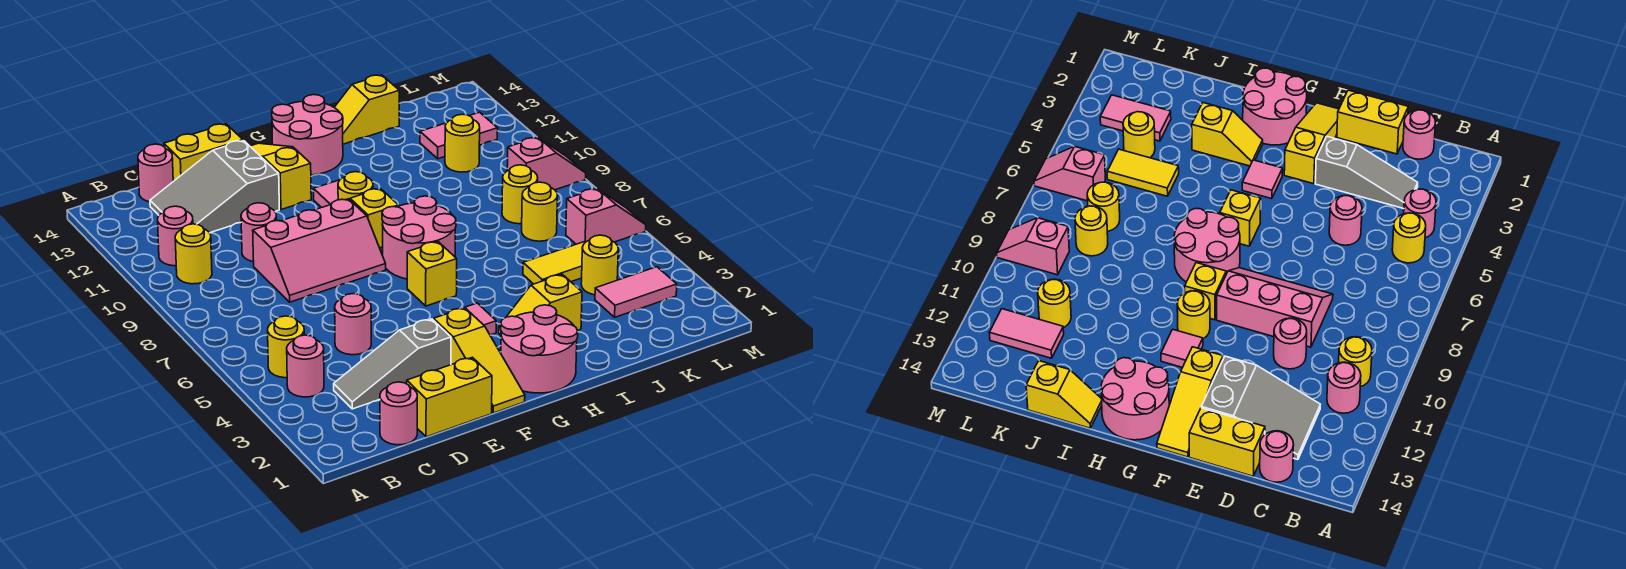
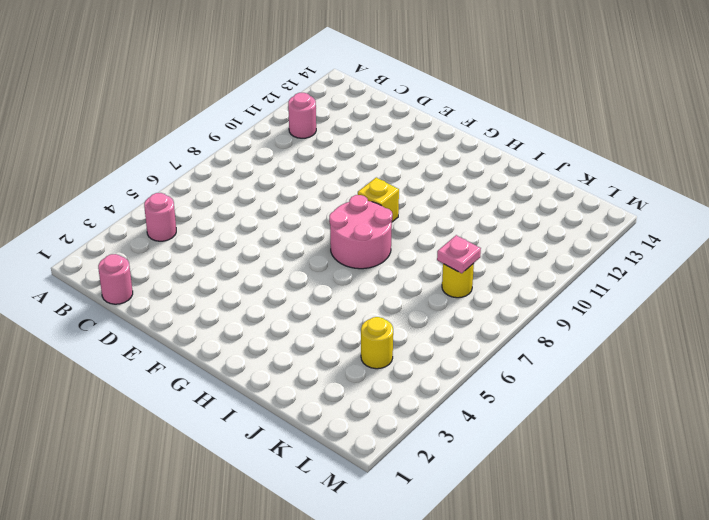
pink 1x1 plate [437,235,481,273] -> none
none -> yellow 1x1 round brick [268,316,304,378]
none -> yellow 1x1 round brick [175,224,212,284]
none -> grey 1x3 slope [334,319,451,409]
none -> grey 2x3 slope [150,141,279,233]

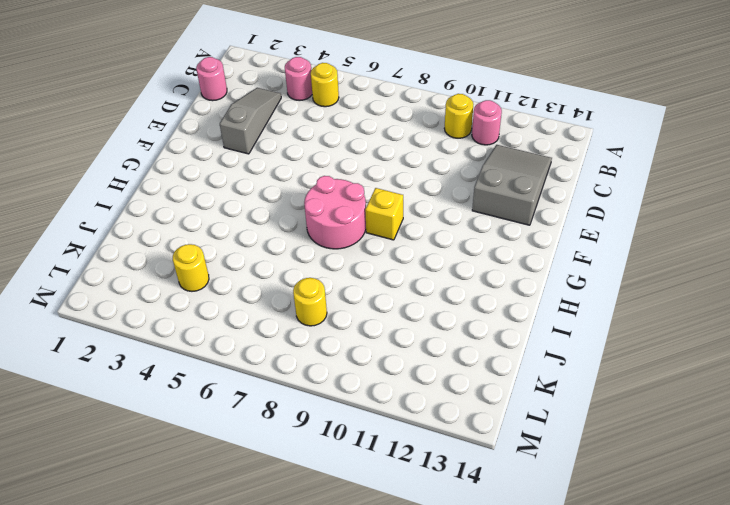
none -> pink 1x1 round brick [138,144,173,202]
none -> yellow 1x2 brick [407,357,492,437]
none -> pink 1x1 round brick [335,294,371,355]
none -> pink 2x3 slope [253,199,386,302]

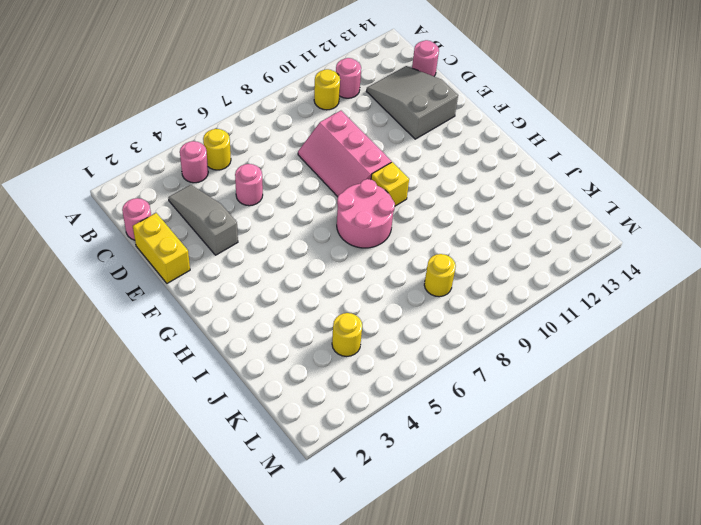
none -> pink 1x1 round brick [241,203,277,262]
none -> yellow 1x2 brick [164,124,243,181]
none -> yellow 1x3 slope [434,308,525,413]
none -> yellow 1x3 slope [250,143,311,210]

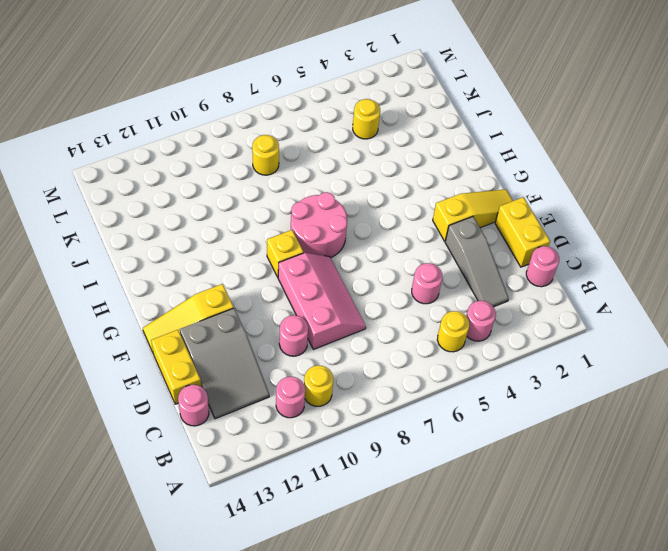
none -> pink 2x2 round brick [501,305,578,393]
none -> pink 1x1 tile [465,303,496,335]
none -> yellow 1x1 brick [407,242,457,306]
none -> yellow 1x1 round brick [338,172,373,200]

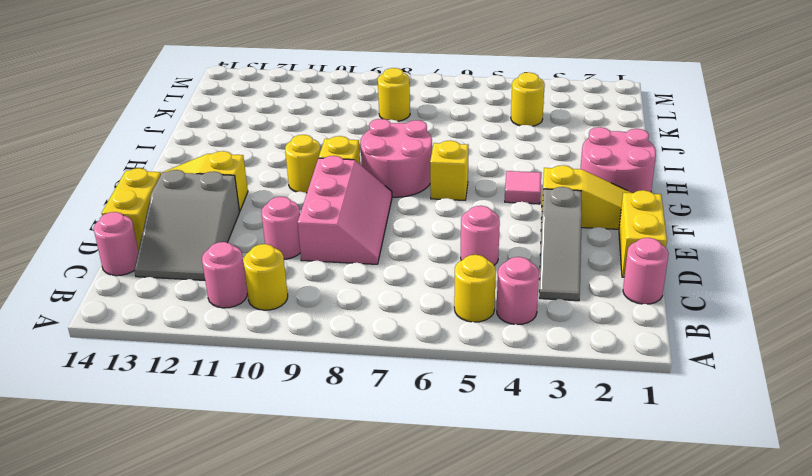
none -> pink 1x1 tile [313,180,339,208]
none -> pink 2x2 round brick [272,95,343,175]
none -> yellow 1x2 slope [499,274,582,335]
none -> yellow 1x2 slope [334,75,399,144]

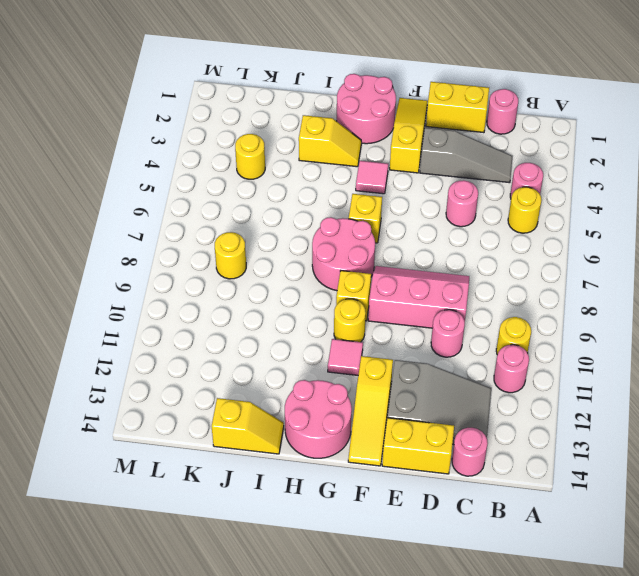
none -> yellow 1x2 tile [523,242,585,284]
none -> pink 1x2 tile [595,267,677,317]
none -> yellow 1x1 round brick [522,182,557,241]
none -> yellow 1x1 round brick [445,114,480,172]

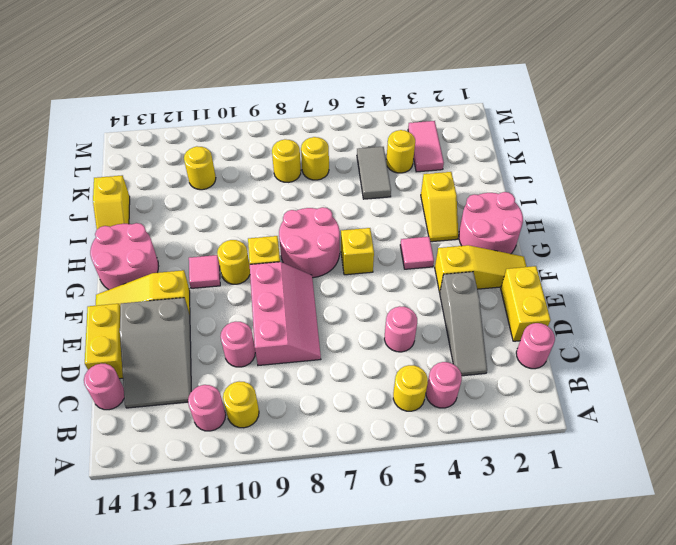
grey 1x2 tile [357,147,391,199] -> yellow 1x2 tile [523,242,585,284]
none -> pink 1x2 tile [420,112,498,159]
none -> pink 1x2 slope [566,189,646,244]
none -> pink 1x2 slope [507,137,586,190]

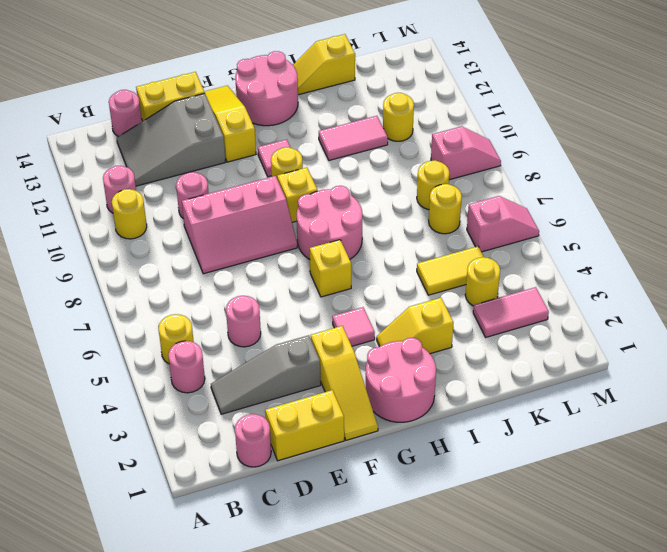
pink 1x2 tile [319,116,388,160] -> pink 1x2 tile moved to [420,112,498,159]

